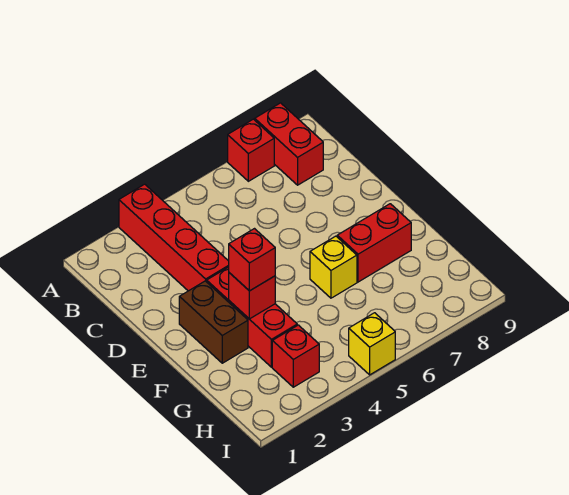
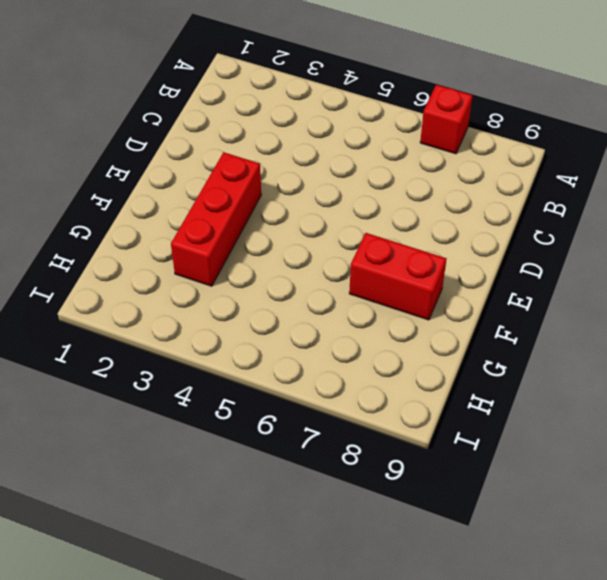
none -> red 1x4 brick [119,184,229,291]
none -> red 1x2 brick [255,103,323,185]

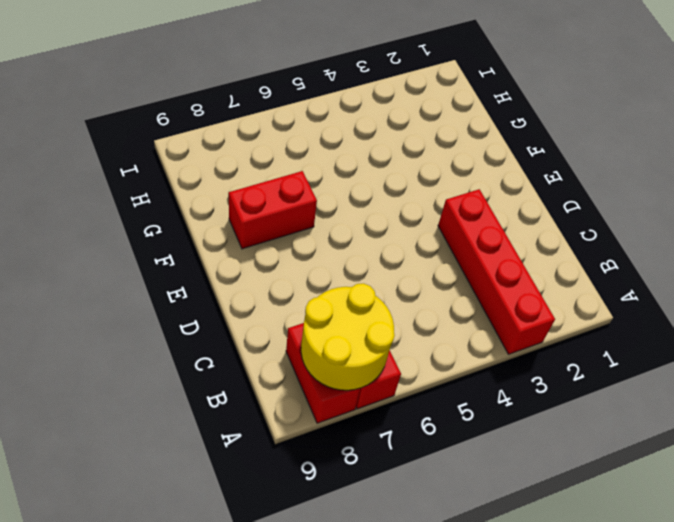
yellow 2x2 round brick [301,283,395,390] -> none
none -> brown 1x2 brick [179,281,248,363]
none -> red 1x3 brick [207,267,297,367]

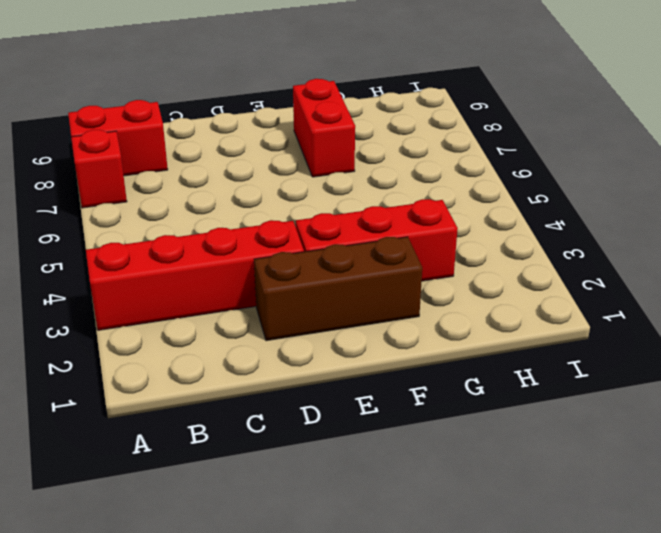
brown 1x3 brick [254,237,422,341] -> brown 1x2 brick [179,281,248,363]
none -> yellow 1x1 brick [310,236,357,298]
none -> red 1x1 brick [272,325,319,387]

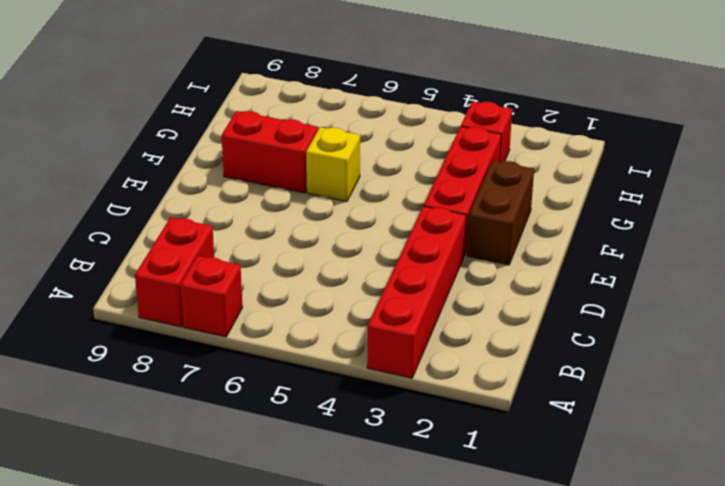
none -> yellow 1x1 brick [349,313,395,375]
none -> red 1x1 brick [229,273,275,319]

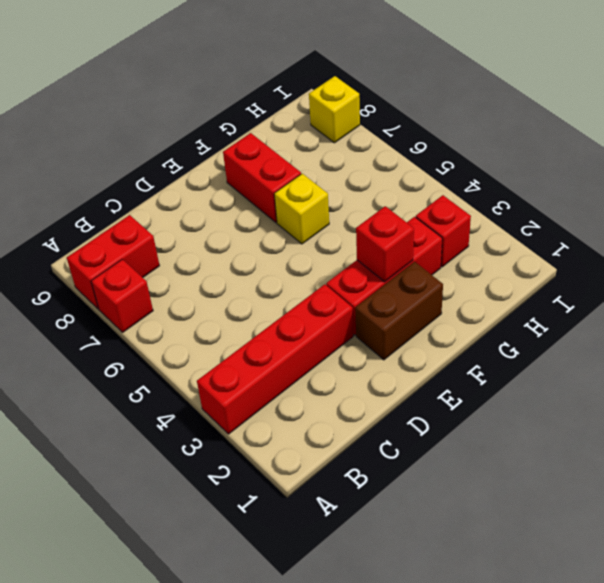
yellow 1x1 brick [309,76,360,143] -> yellow 1x1 brick moved to [349,313,395,375]
none -> red 1x1 brick [229,229,275,291]

